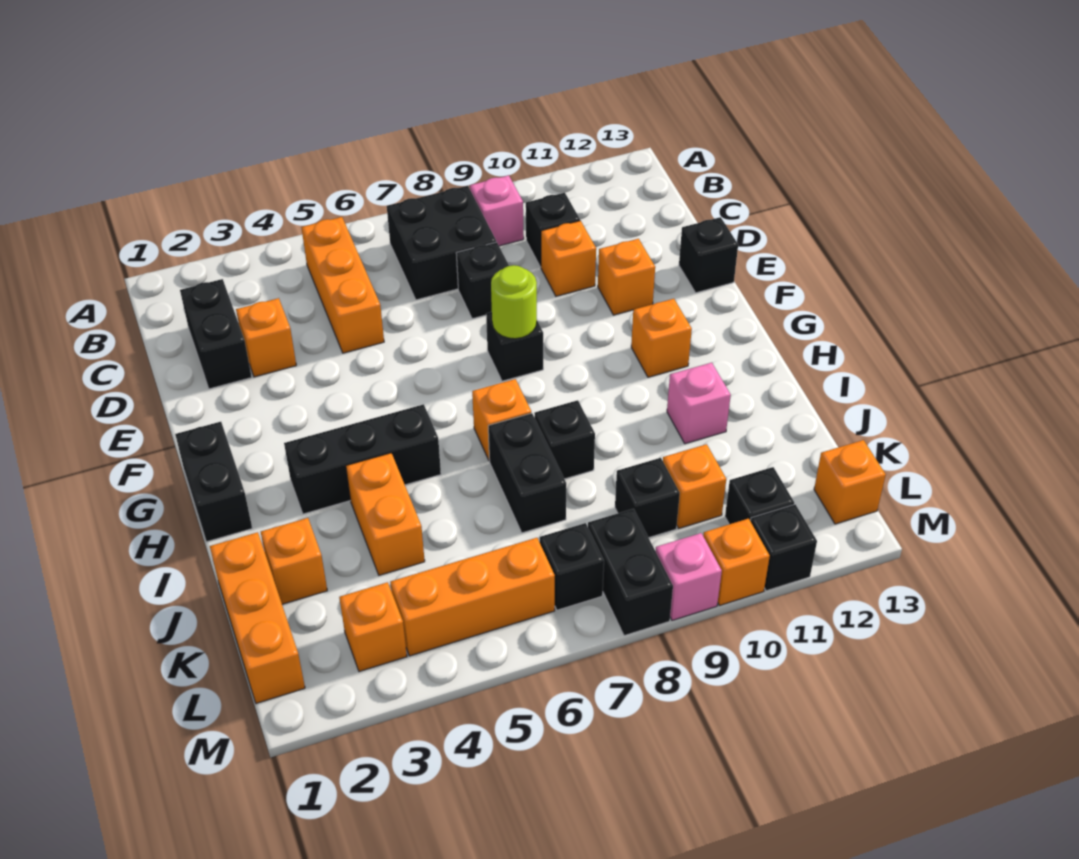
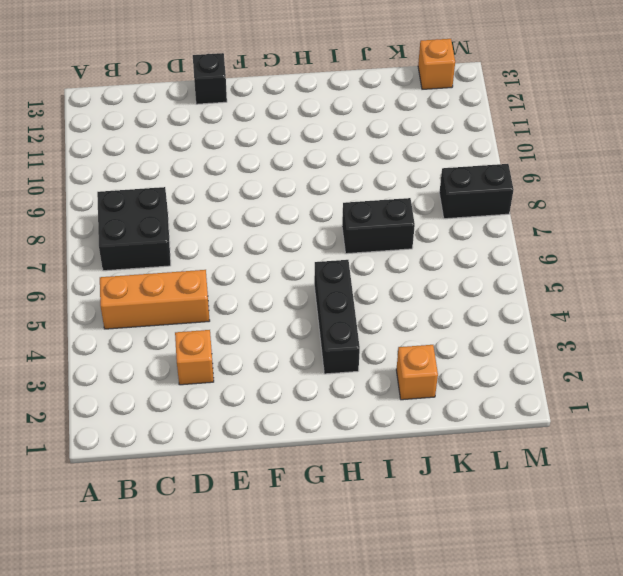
none -> pink 1x1 brick [470,175,524,246]
none -> black 1x2 brick [180,279,252,389]
none -> black 1x1 brick [526,193,580,267]
none -> black 1x1 brick [456,242,509,319]

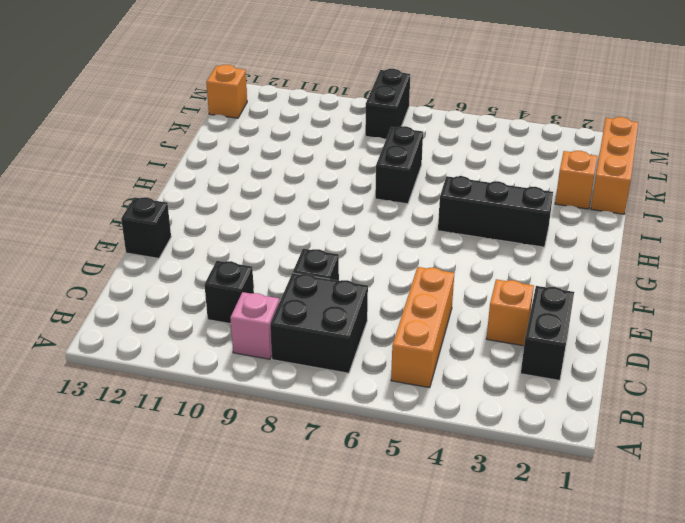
none -> orange 1x1 brick [541,221,596,296]
none -> orange 1x1 brick [598,239,655,315]
none -> black 1x1 brick [486,312,543,381]
none -> black 1x2 brick [175,422,252,542]

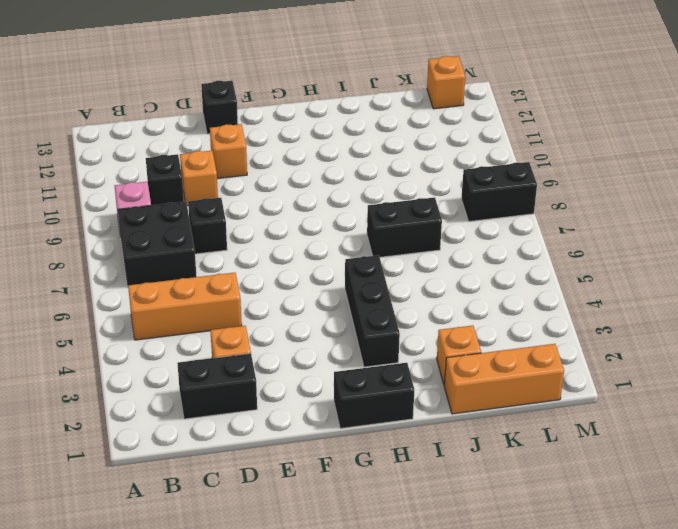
none -> black 1x1 brick [486,312,543,381]
none -> orange 1x1 brick [631,299,692,377]
none -> orange 1x1 brick [472,379,531,461]
none -> orange 1x2 brick [346,453,425,575]

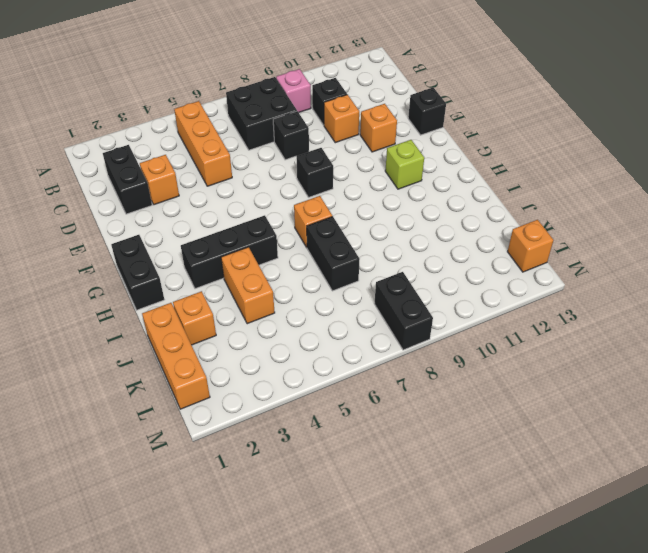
lime 1x1 brick [385,140,424,189] -> orange 1x1 brick [631,299,692,377]
none -> black 1x1 brick [534,400,595,479]
none -> pink 1x1 brick [667,362,731,444]
none -> black 1x1 brick [615,458,680,538]
none -> orange 1x1 brick [663,444,726,528]

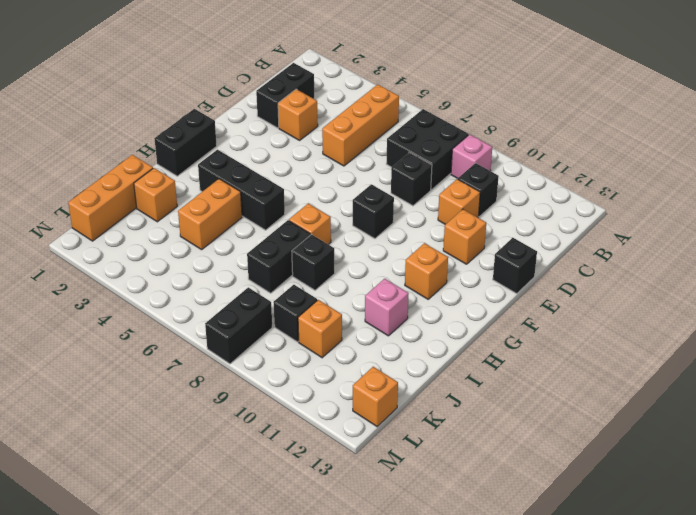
none -> orange 1x1 brick [339,582,407,672]
none -> orange 1x3 brick [390,538,555,656]
none -> black 1x1 brick [540,523,604,610]
none -> black 1x1 brick [725,467,794,524]

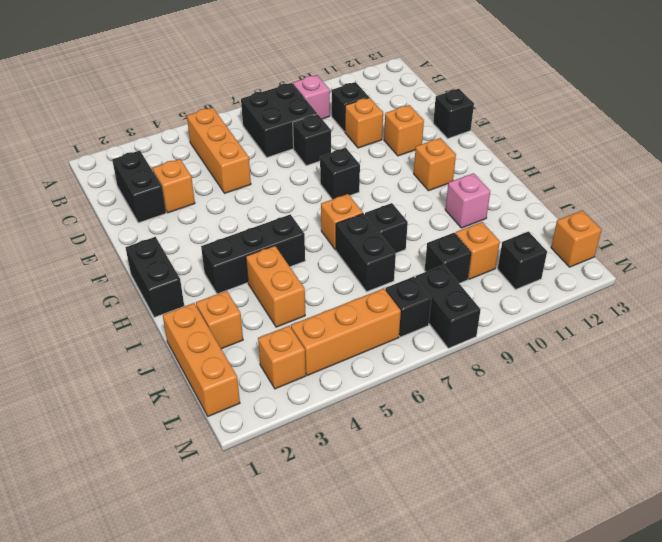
none -> pink 1x1 brick [656,533,722,620]
none -> orange 1x1 brick [703,519,770,606]
none -> black 1x1 brick [751,504,817,591]
none -> lime 1x1 round brick [491,265,537,339]

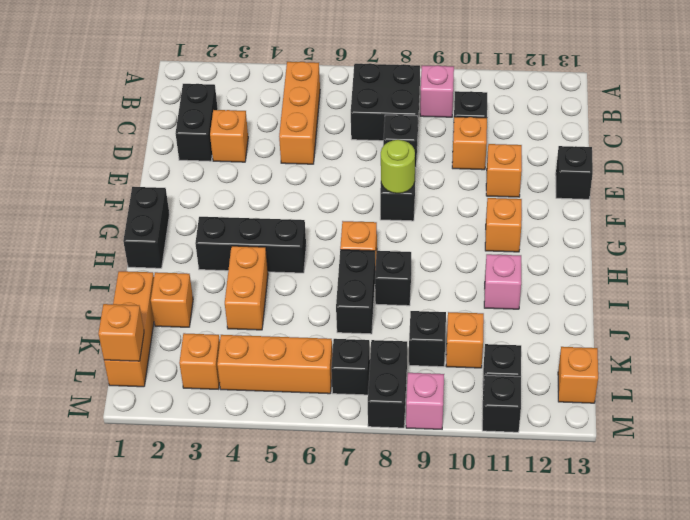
orange 1x1 brick [98,304,144,361] -> orange 1x1 brick moved to [703,519,770,606]

